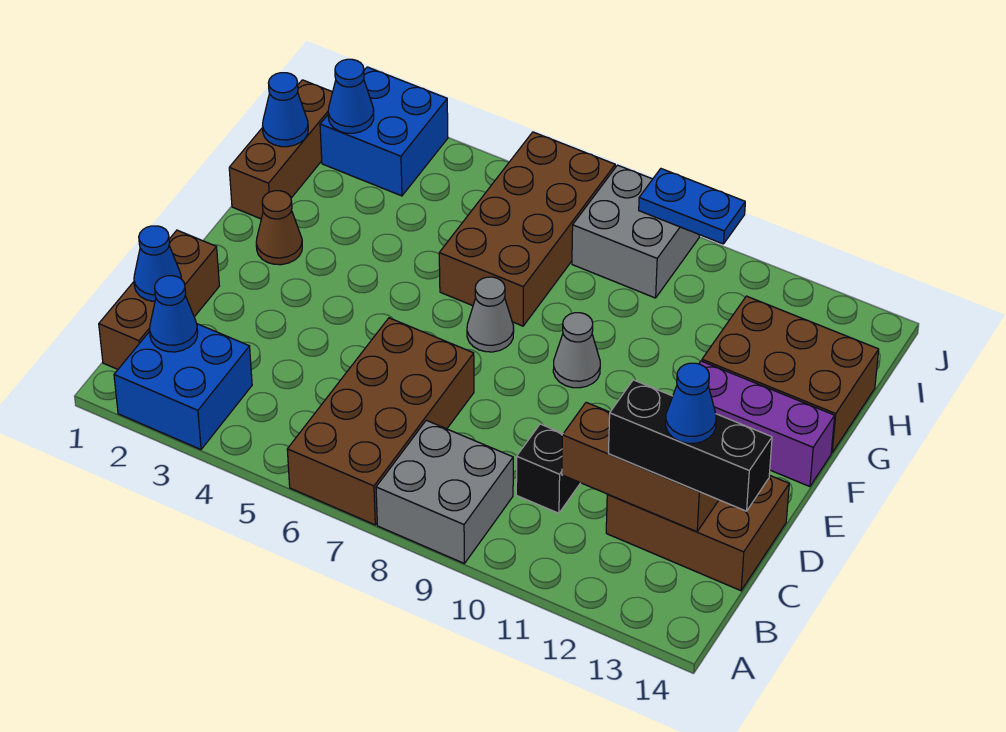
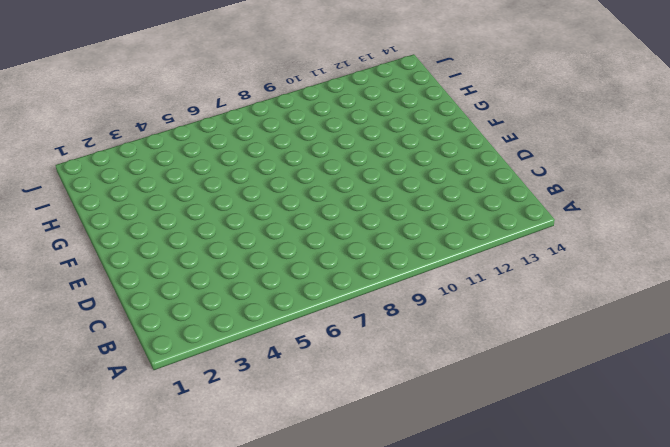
none -> blue 2x2 brick [114,324,252,449]
none -> brown 2x4 brick [287,318,474,525]
none -> grey 2x2 brick [376,420,513,564]

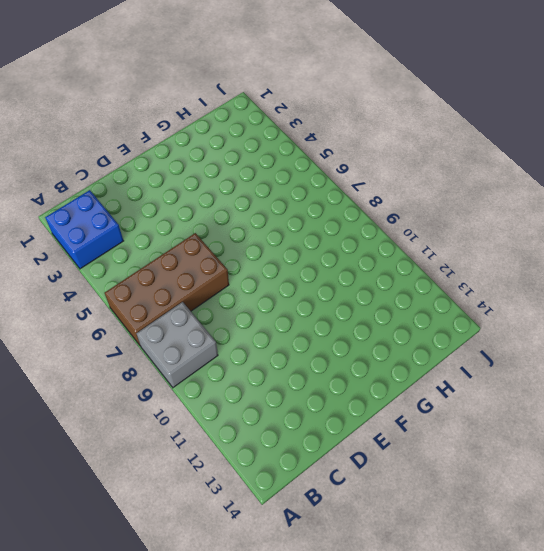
none -> brown 1x3 brick [99,230,219,369]
none -> black 1x1 brick [516,424,580,513]
none -> brown 2x3 brick [606,475,789,591]

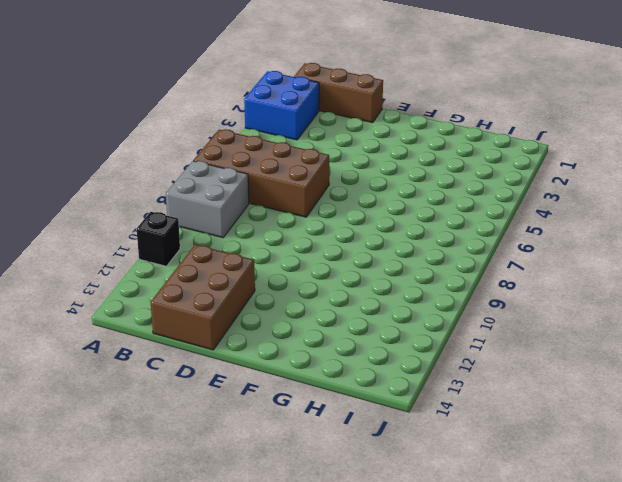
black 1x1 brick [137,212,180,266] -> black 1x1 brick moved to [516,424,580,513]
none -> brown 1x1 cone [256,191,302,265]
none -> grey 1x1 cone [467,277,514,352]
none -> grey 1x1 cone [553,313,600,388]

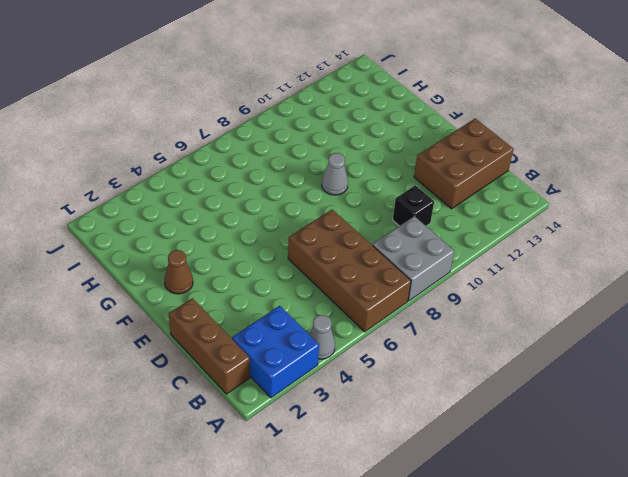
grey 1x1 cone [309,315,335,359] -> grey 1x1 cone moved to [467,277,514,352]
none -> purple 1x3 brick [699,361,835,487]
none -> brown 1x3 brick [229,80,332,219]
none -> brown 2x4 brick [439,132,615,326]

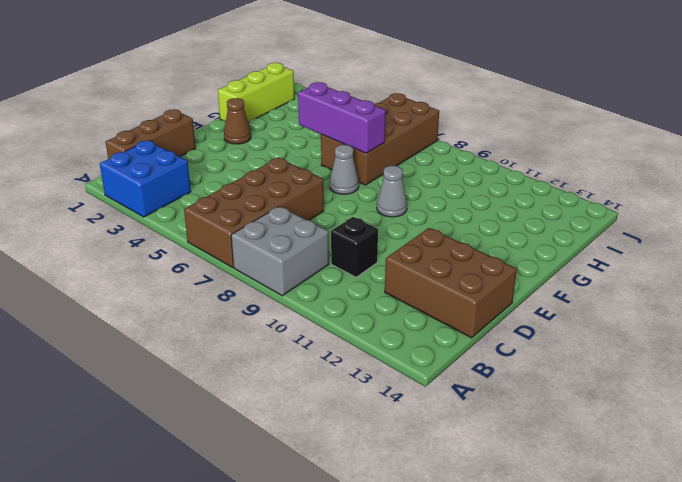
lime 1x3 brick [218,63,294,122] -> brown 1x3 brick [229,80,332,219]
purple 1x3 brick [298,82,386,153] -> purple 1x3 brick moved to [699,361,835,487]
none -> brown 2x3 brick [702,296,879,453]
none -> blue 2x2 brick [320,67,448,196]
none -> grey 2x2 brick [572,165,699,298]

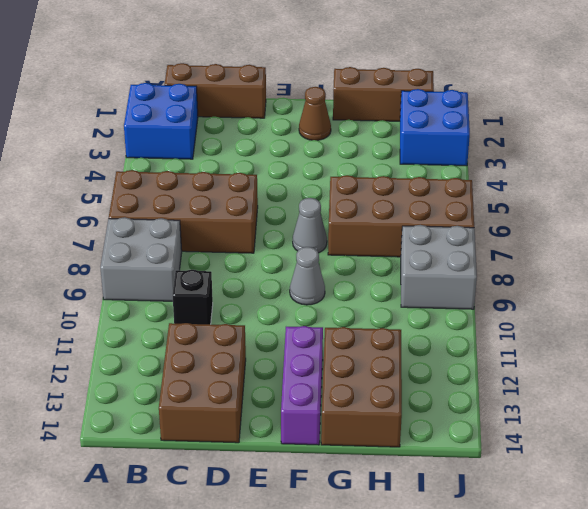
none -> blue 1x1 cone [149,276,198,352]
none -> blue 1x1 cone [134,226,181,301]
none -> brown 1x3 brick [562,402,719,532]

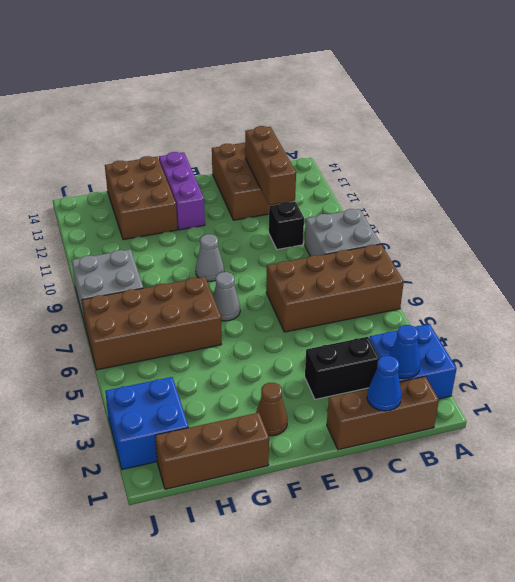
black 1x2 brick [305,337,379,399] -> none
none -> blue 1x1 cone [263,73,308,147]
none -> blue 1x1 cone [328,59,374,133]
none -> blue 1x2 plate [639,169,745,244]

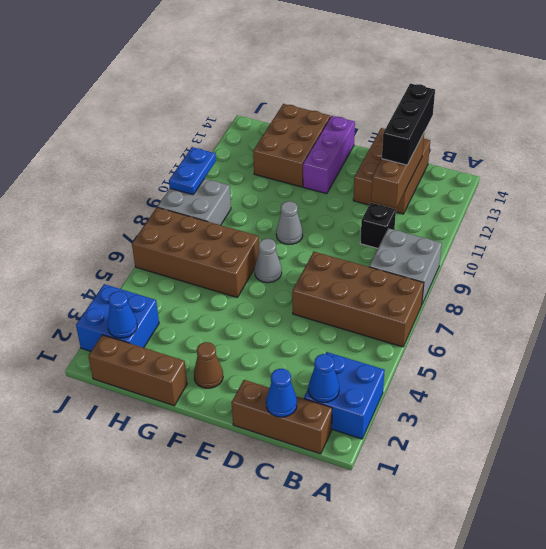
none -> blue 1x1 cone [263,73,308,147]
none -> blue 1x1 cone [666,363,716,443]

